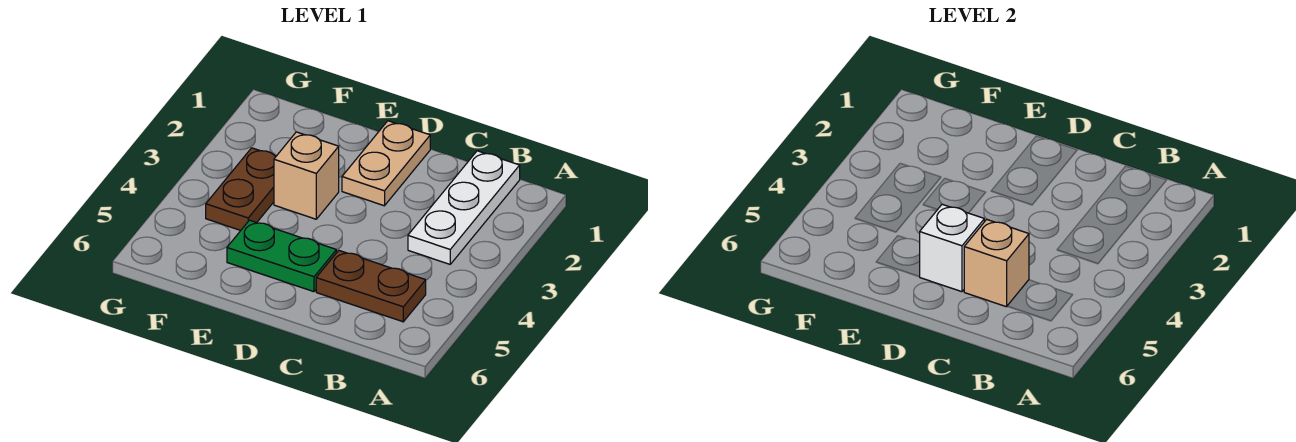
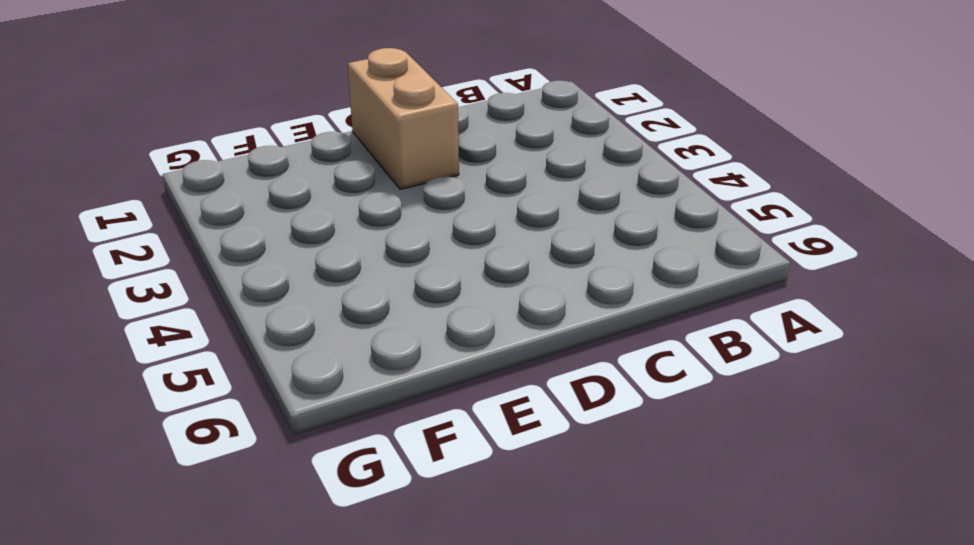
tan 1x2 brick [348,48,459,189] -> tan 1x2 plate [342,121,430,206]
none -> white 1x3 plate [408,151,520,264]
none -> brown 1x2 plate [316,250,426,322]

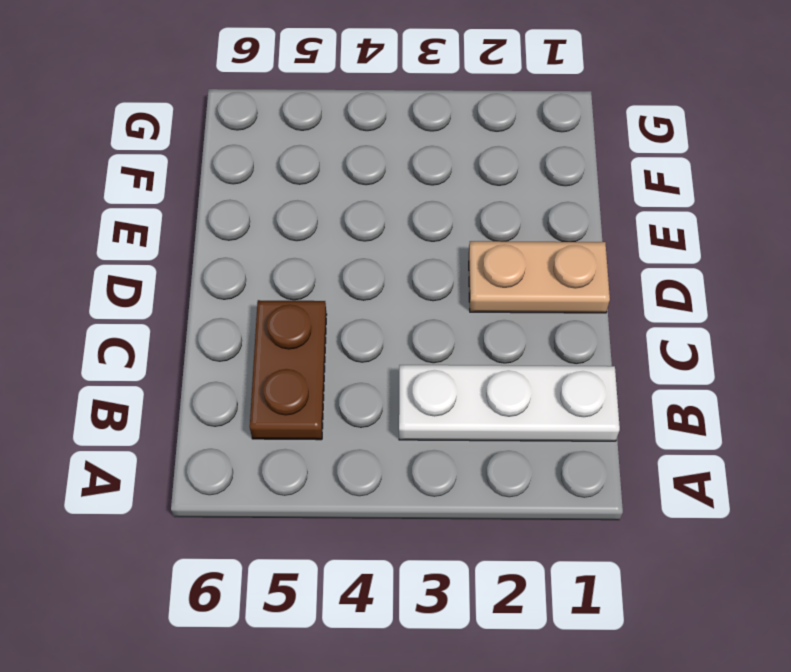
none -> green 1x2 plate [227,220,336,292]
none -> tan 1x1 brick [274,132,339,219]

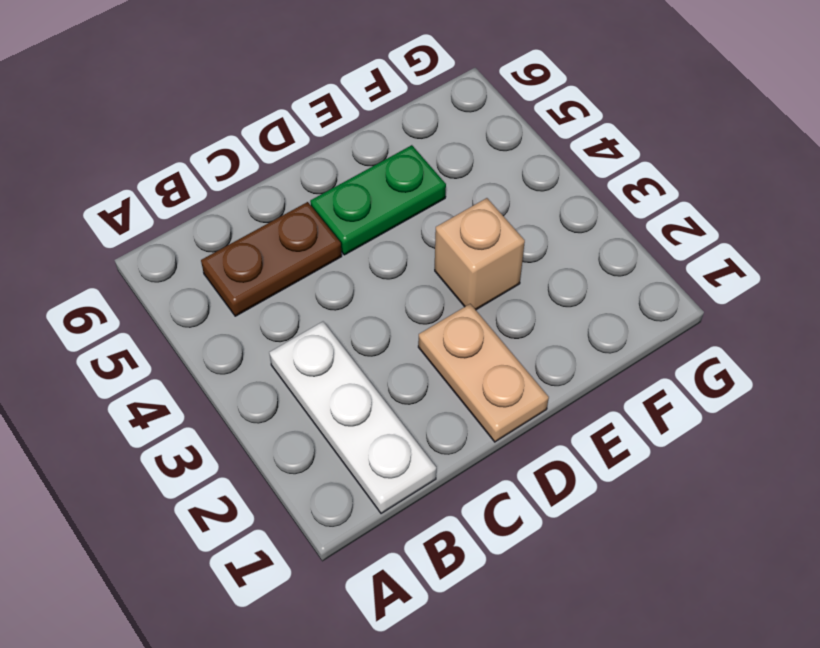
none -> brown 1x2 plate [206,148,276,230]
none -> tan 1x1 brick [964,219,1029,307]

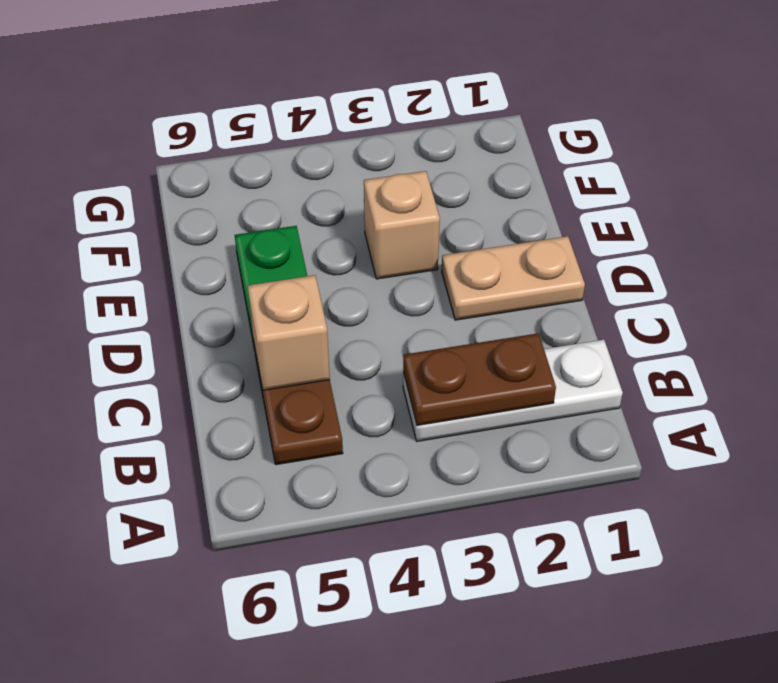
brown 1x2 plate [403,333,556,425] -> brown 1x2 plate moved to [206,148,276,230]
none -> white 1x1 brick [920,204,984,292]

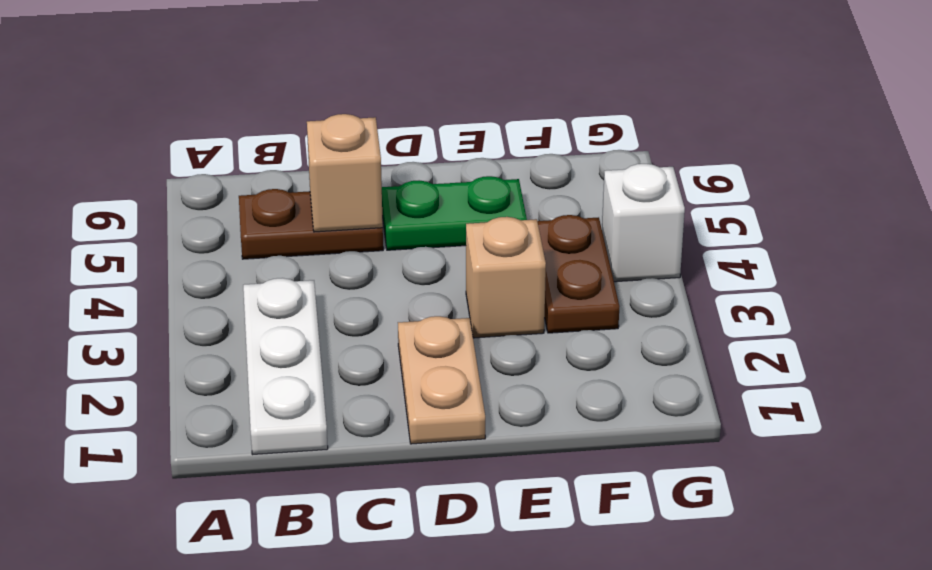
white 1x1 brick [602,164,685,282] -> white 1x1 brick moved to [920,204,984,292]

